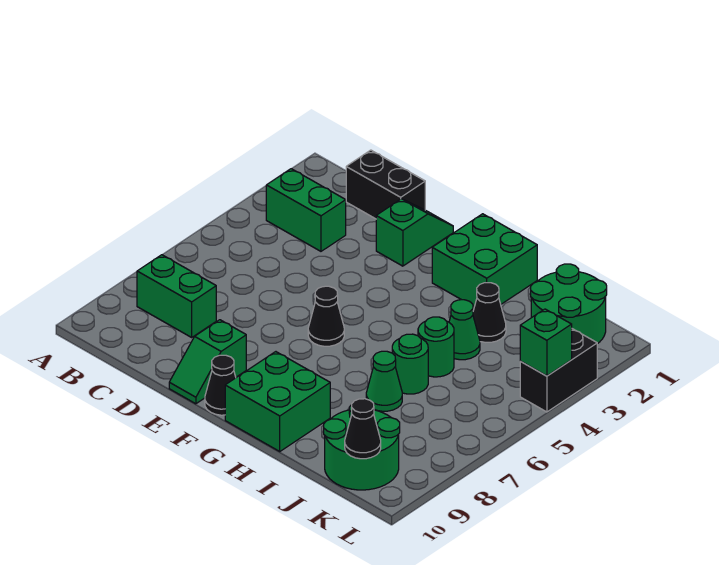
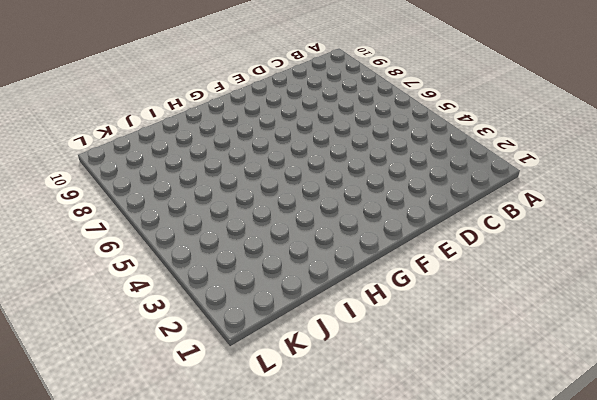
none -> green 1x2 brick [266,169,346,251]
none -> green 1x2 brick [137,255,216,337]
none -> black 1x2 brick [346,150,425,219]

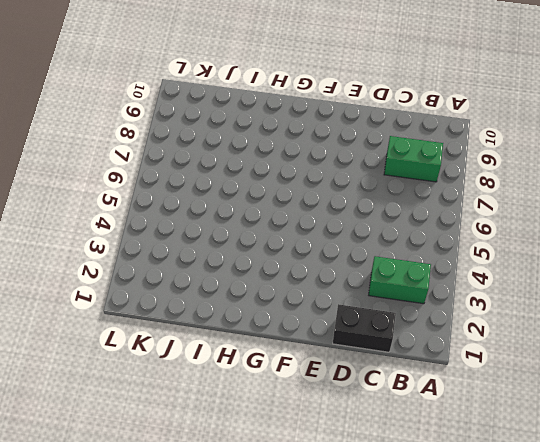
none -> green 1x2 slope [376,199,453,266]
none -> green 1x2 slope [169,320,246,404]
none -> black 1x1 cone [308,286,344,346]

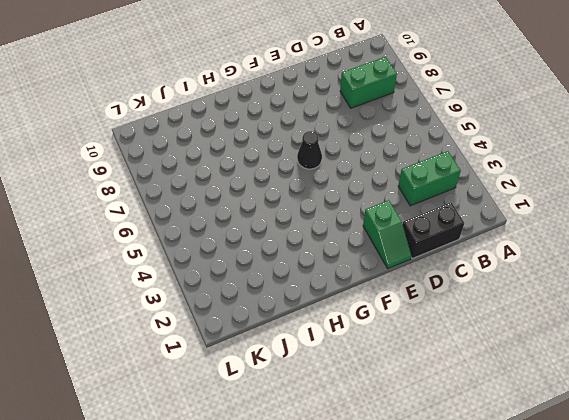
none -> green 1x2 slope [169,320,246,404]
none -> black 1x1 cone [205,355,236,415]
none -> green 2x2 brick [432,214,537,307]

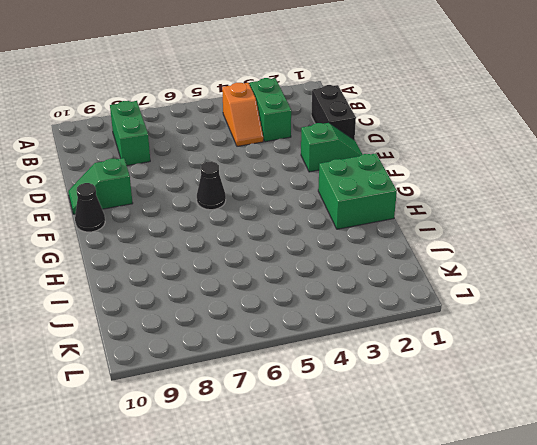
orange 1x2 slope [222,83,263,146] -> none
none -> green 2x2 brick [225,352,330,451]
none -> black 1x1 cone [473,283,506,342]
none -> green 1x1 cone [449,300,480,360]

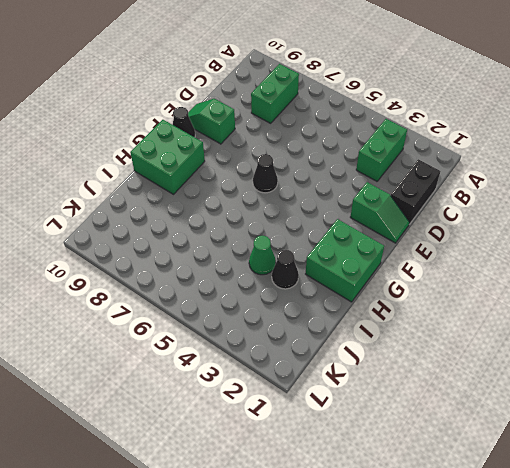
none -> green 1x1 round brick [418,317,454,377]
none -> green 1x1 round brick [392,334,428,394]
none -> green 1x1 cone [366,351,402,411]

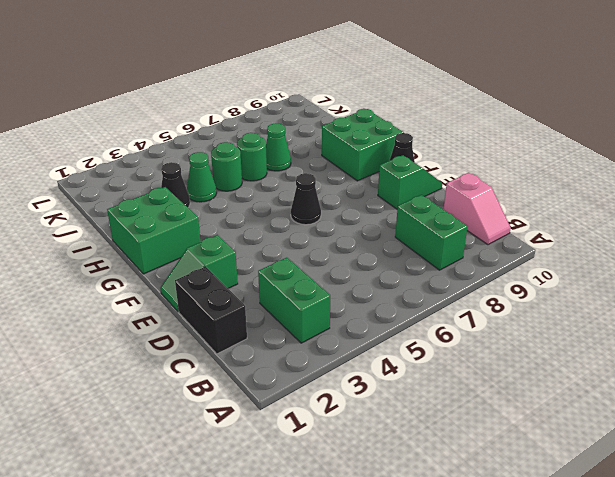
pink 1x2 slope [443,173,511,245] -> none
none -> green 2x2 round brick [531,264,607,344]
none -> green 2x2 round brick [324,405,400,490]
none -> black 1x2 brick [520,329,597,412]

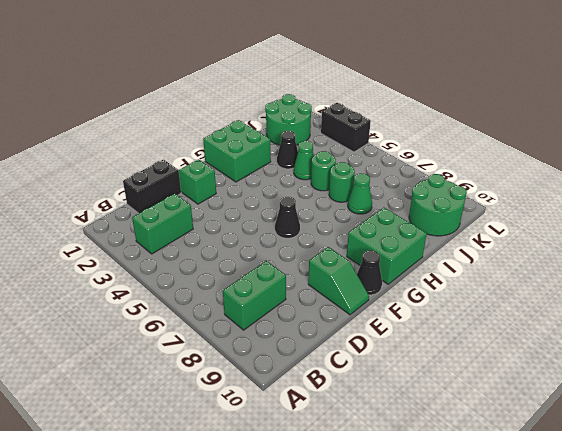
none -> black 1x1 cone [345,399,381,459]
none -> green 1x1 brick [520,309,572,376]

